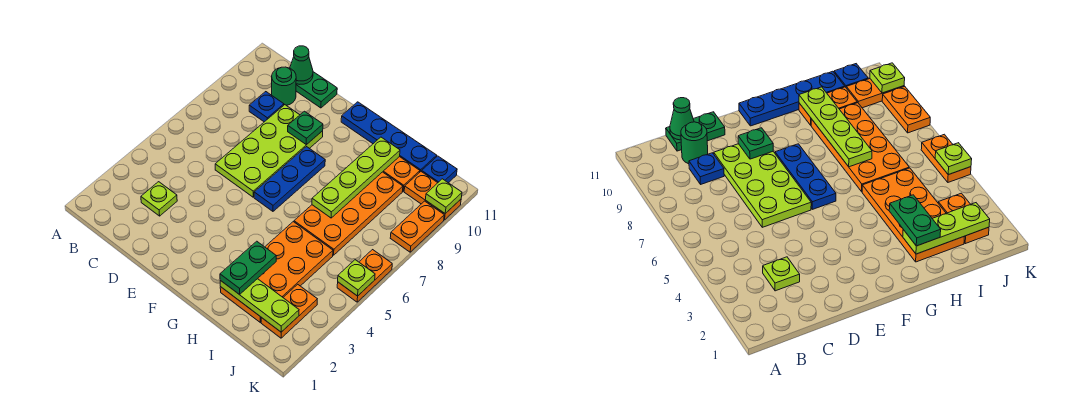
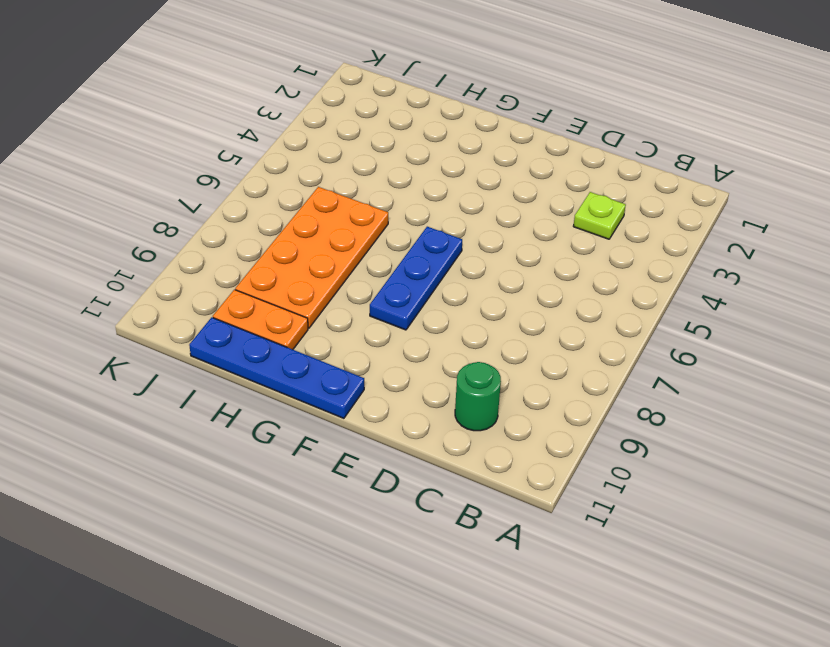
none -> blue 1x1 plate [249,92,284,122]
none -> green 1x2 plate [296,72,337,108]
none -> lime 2x4 plate [215,105,323,197]

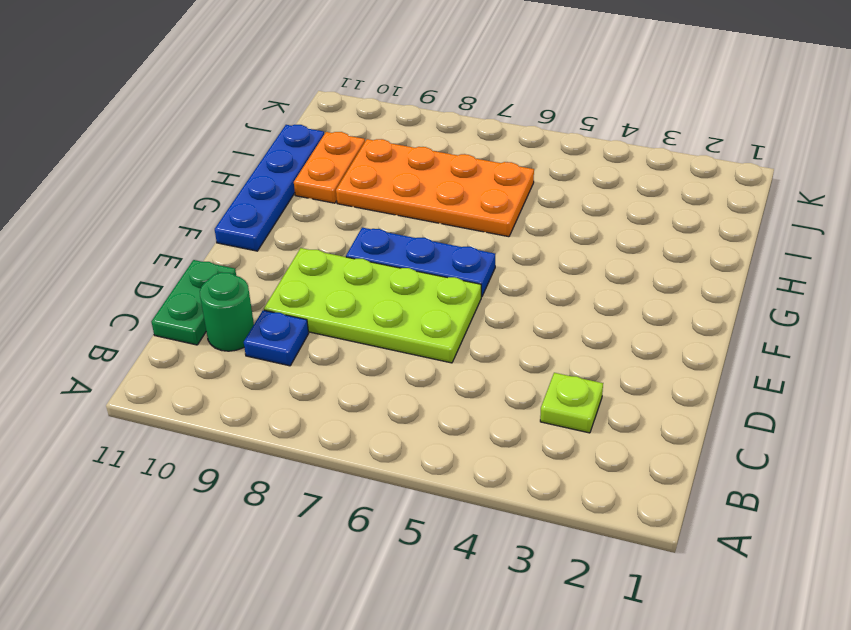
none -> orange 2x4 plate [220,222,333,322]
none -> orange 1x2 plate [261,284,317,338]
none -> orange 1x2 plate [404,172,461,220]

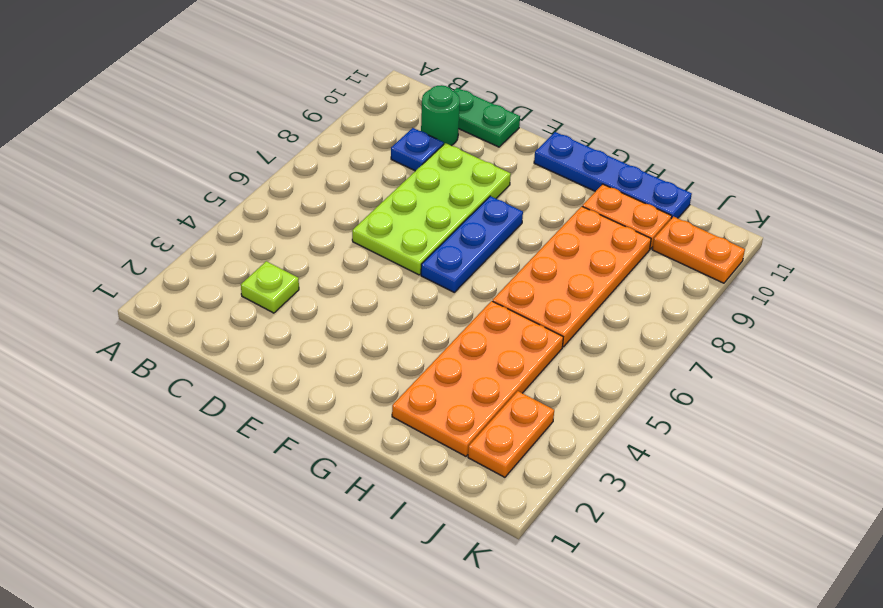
none -> blue 1x1 plate [422,156,457,183]
none -> orange 1x2 plate [337,250,392,302]
none -> orange 1x2 plate [390,201,444,252]

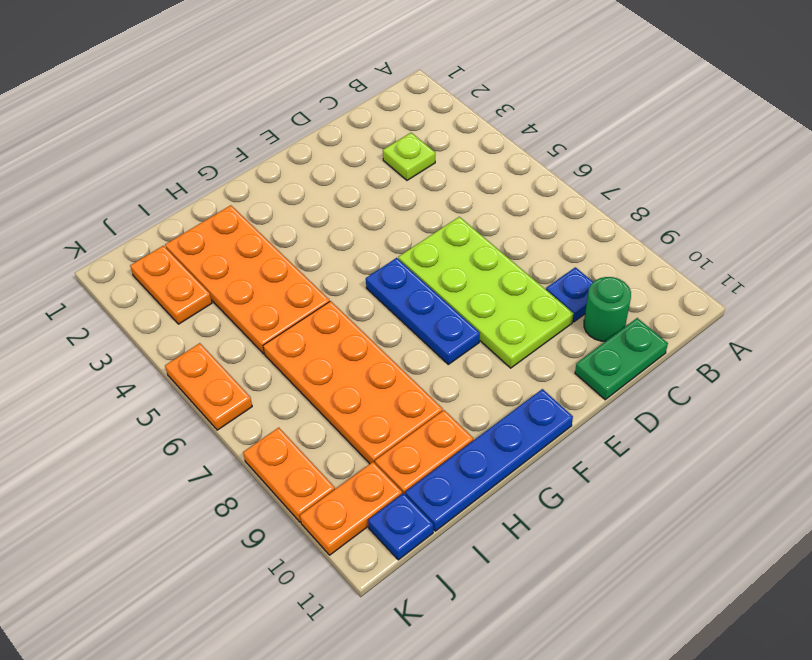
none -> green 1x1 cone [290,46,313,84]
none -> green 1x1 plate [288,111,323,145]
none -> lime 1x3 plate [220,279,299,332]

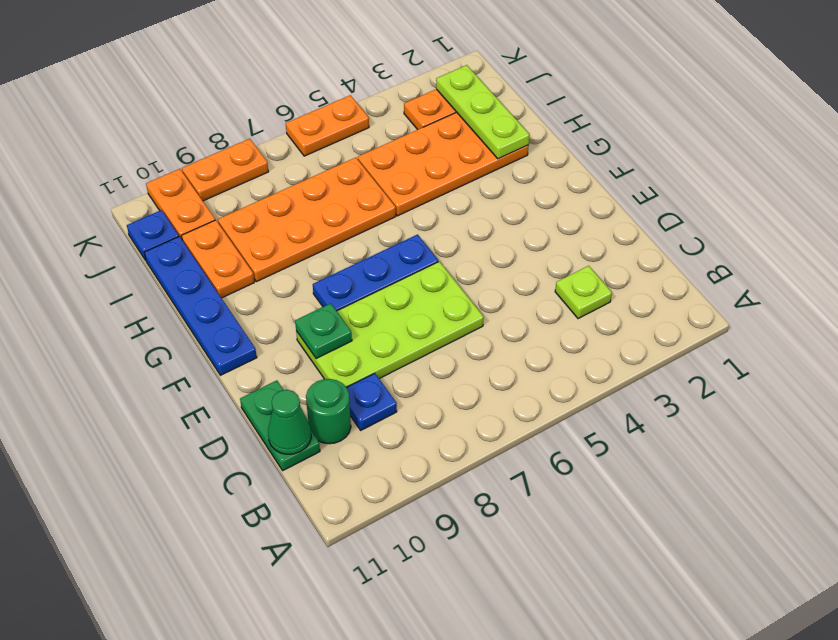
none -> lime 1x4 plate [312,137,400,218]
none -> lime 1x1 plate [338,260,375,296]
none -> lime 1x1 plate [425,179,462,214]

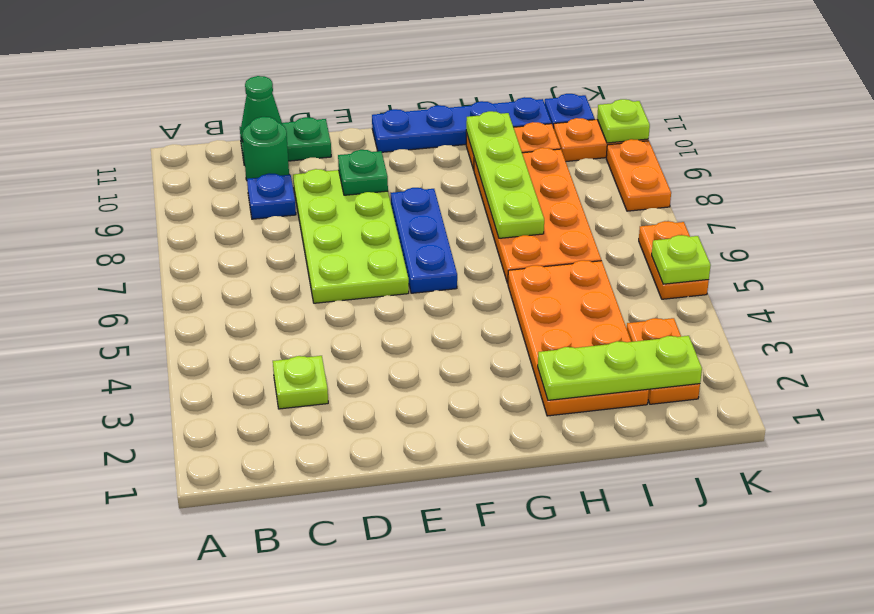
none -> green 1x2 plate [220,241,276,295]

